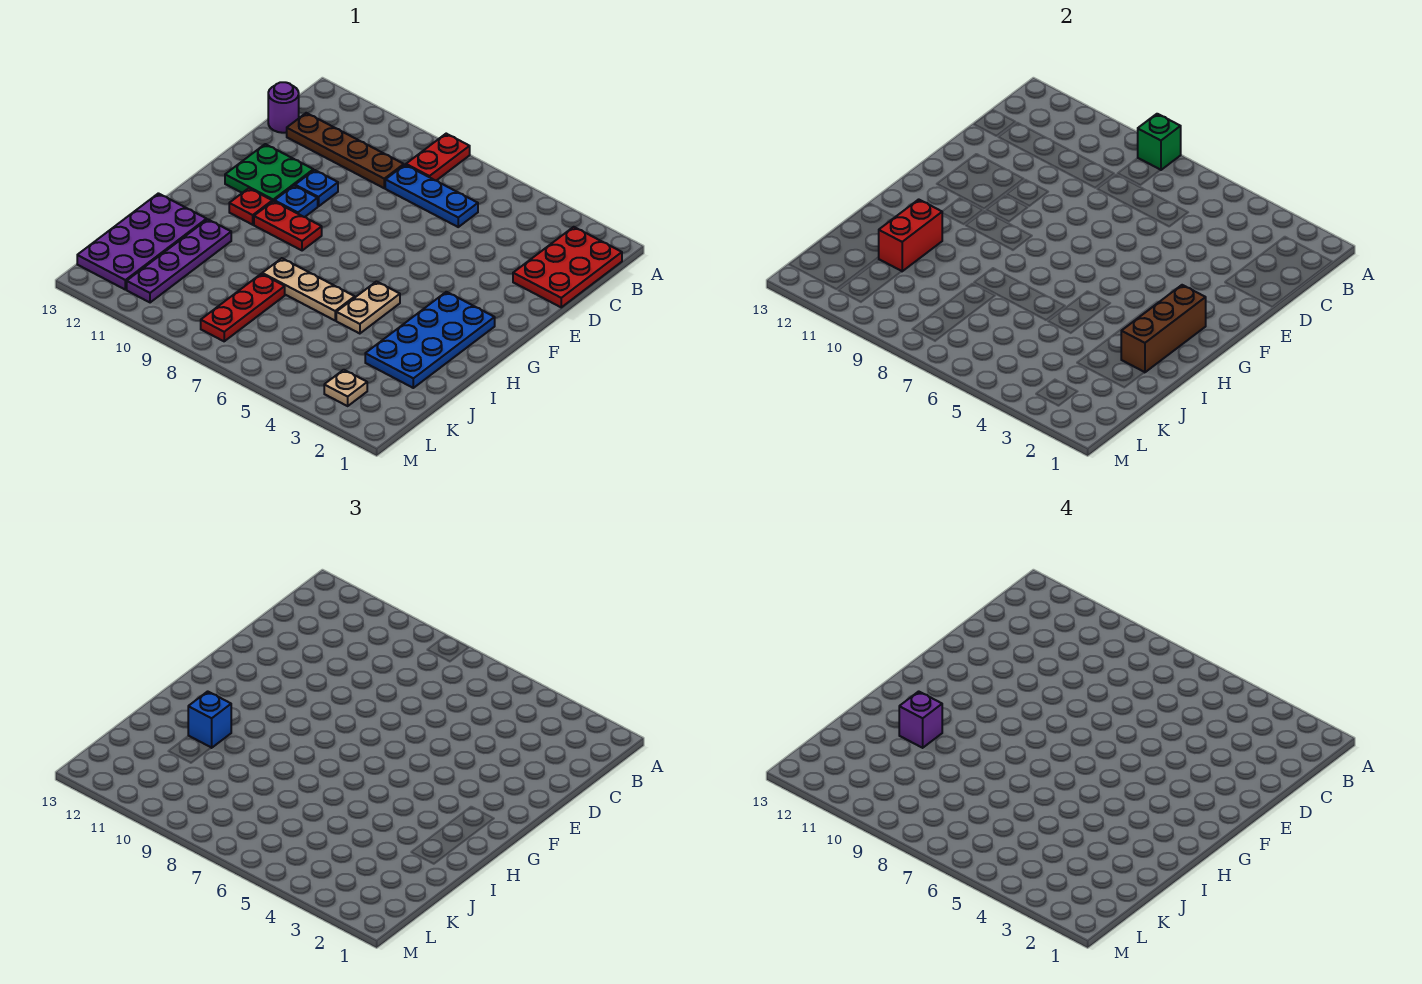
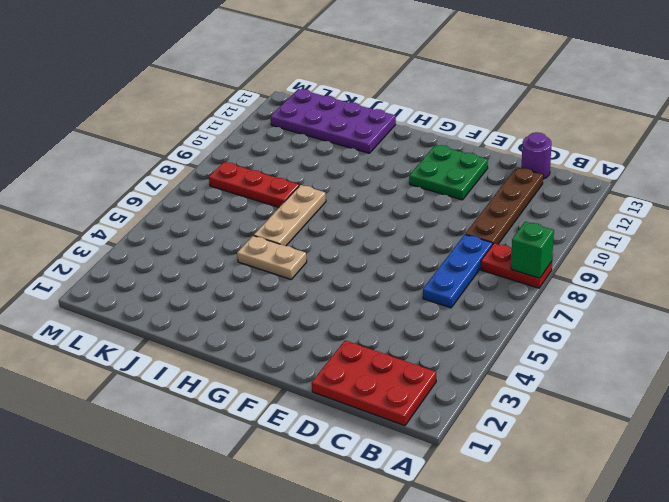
none -> blue 1x1 plate [295,170,338,206]
none -> blue 1x1 plate [274,186,318,217]
none -> blue 2x4 plate [365,292,495,388]

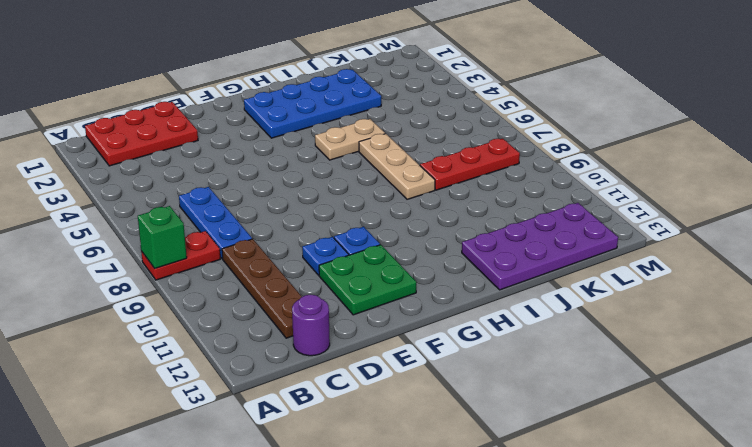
none -> red 1x2 plate [254,201,322,251]
none -> red 1x1 plate [229,188,272,225]
none -> purple 1x4 plate [127,219,231,303]

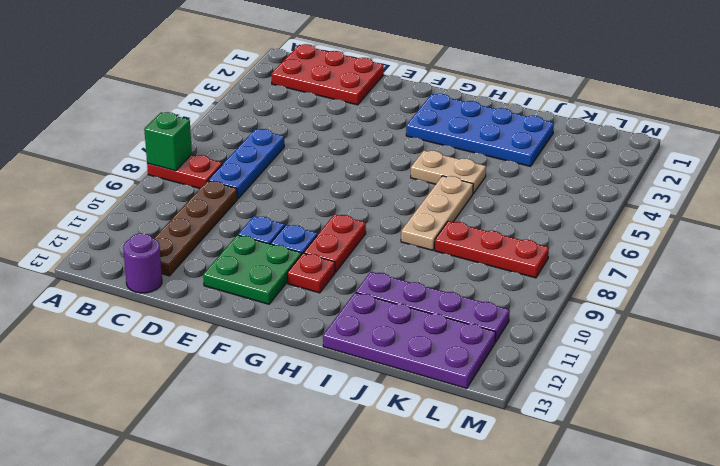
none -> tan 1x1 plate [324,370,367,406]
none -> brown 1x3 brick [1121,285,1206,372]
none -> red 1x2 brick [879,199,942,271]

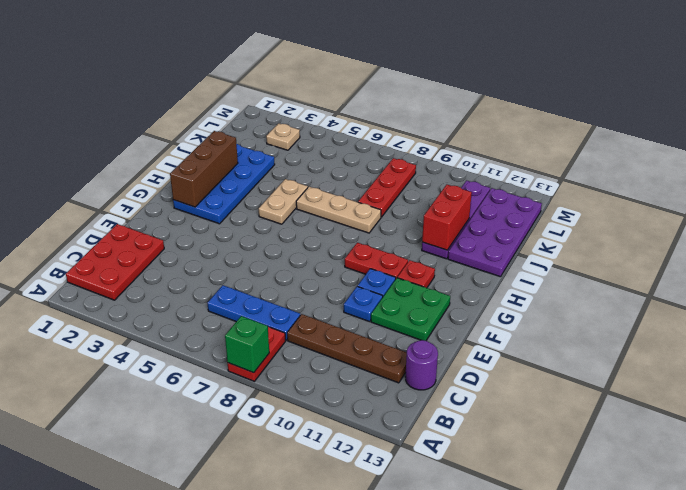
none -> blue 1x1 brick [188,691,231,748]
none -> purple 1x1 brick [899,691,942,748]

